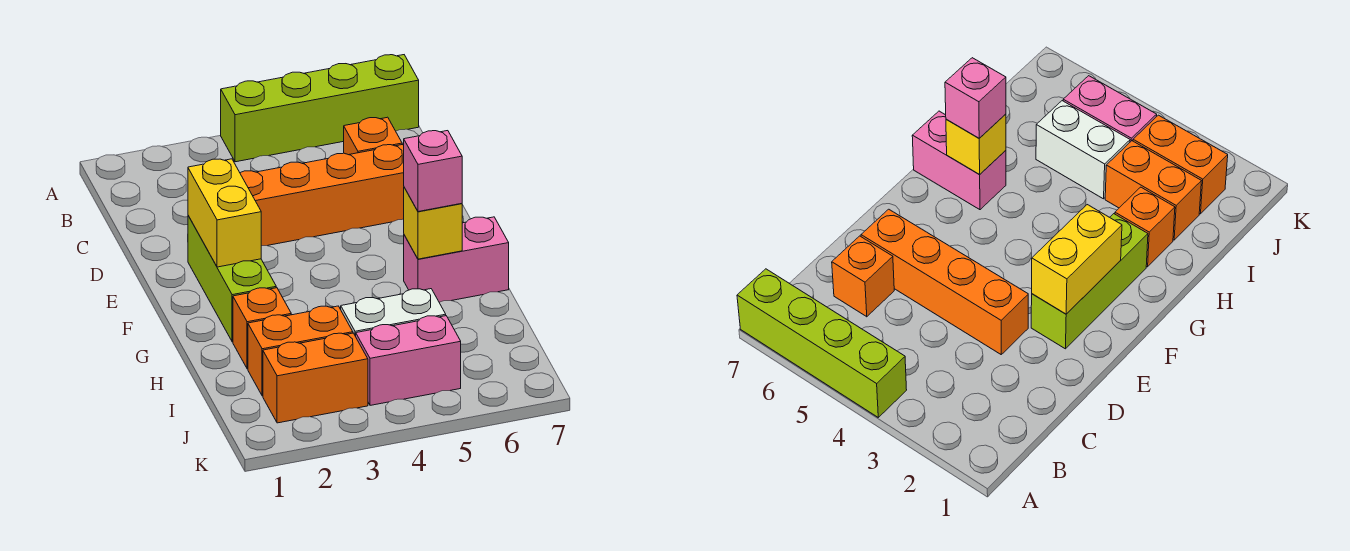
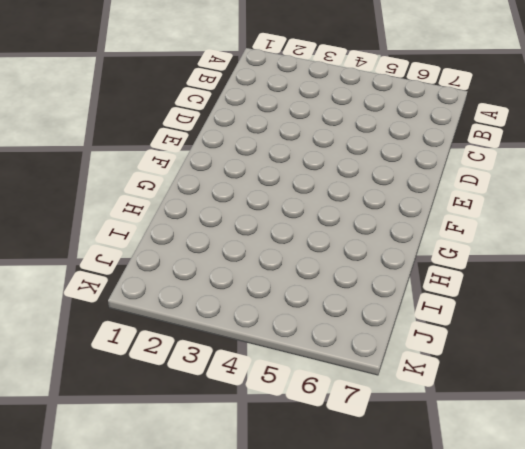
none -> lime 1x4 brick [221,55,419,162]
none -> orange 1x1 brick [344,117,402,155]
none -> orange 1x4 brick [240,144,404,246]

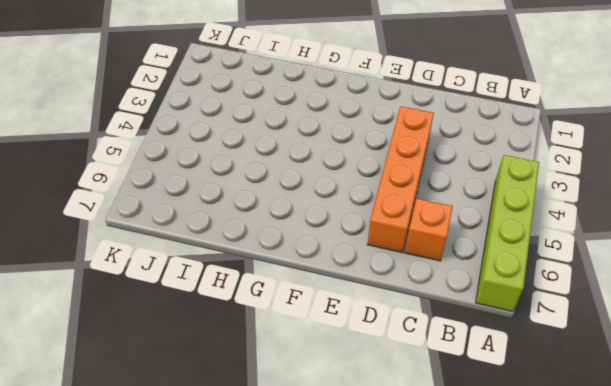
none -> lime 1x3 brick [188,216,276,342]
none -> pink 1x2 brick [404,217,509,302]
none -> orange 1x1 brick [233,288,291,369]

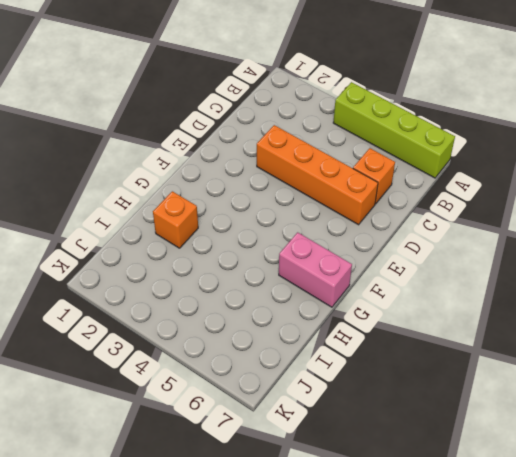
none -> lime 1x3 brick [188,216,276,342]
none -> orange 1x2 brick [248,306,353,396]
none -> white 1x2 brick [341,289,446,336]

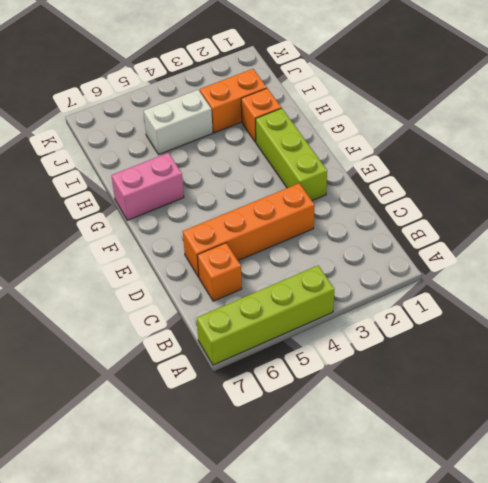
none -> orange 1x2 brick [263,333,368,423]
none -> pink 1x2 brick [356,316,461,405]
none -> yellow 1x2 brick [188,159,261,267]

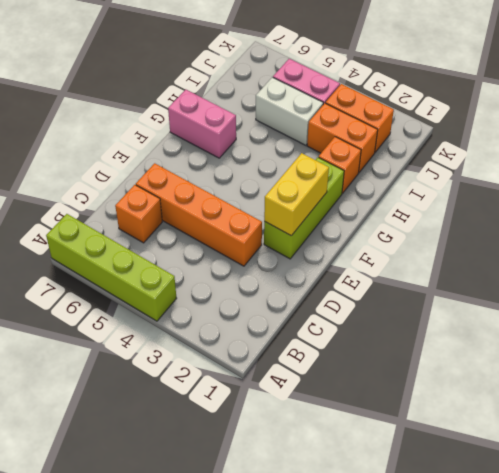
none -> yellow 1x1 brick [404,188,462,259]
none -> pink 1x1 brick [404,131,462,212]

